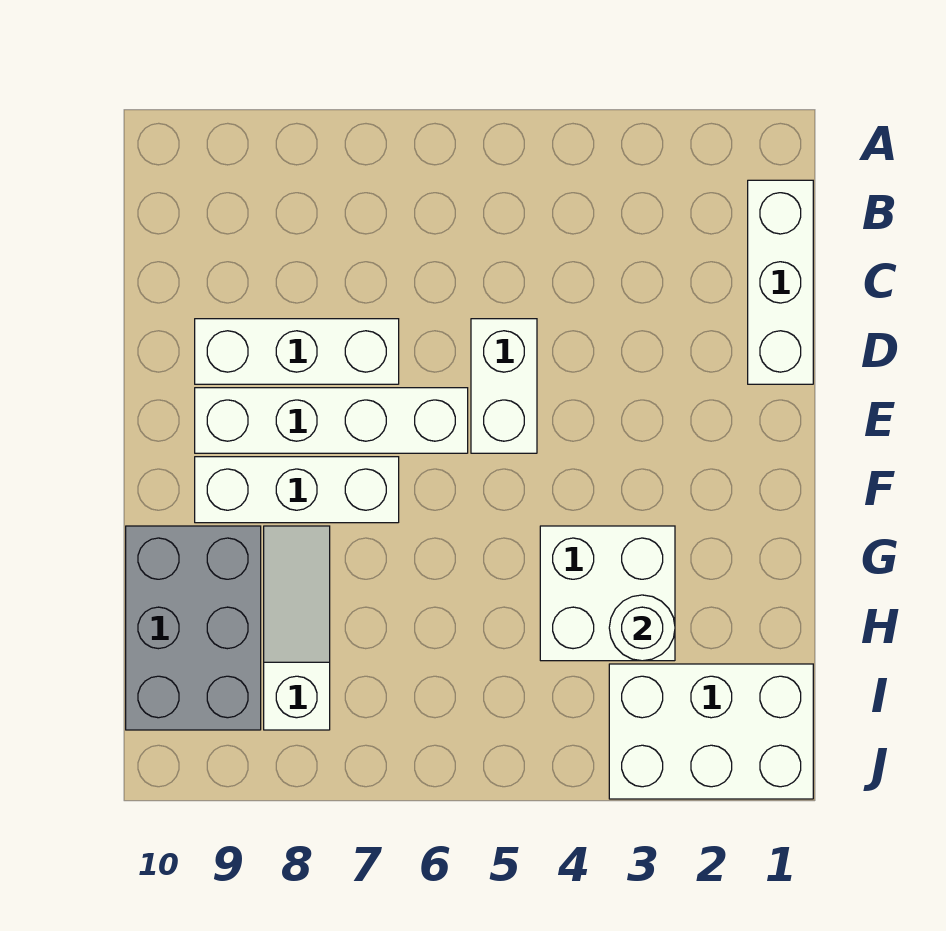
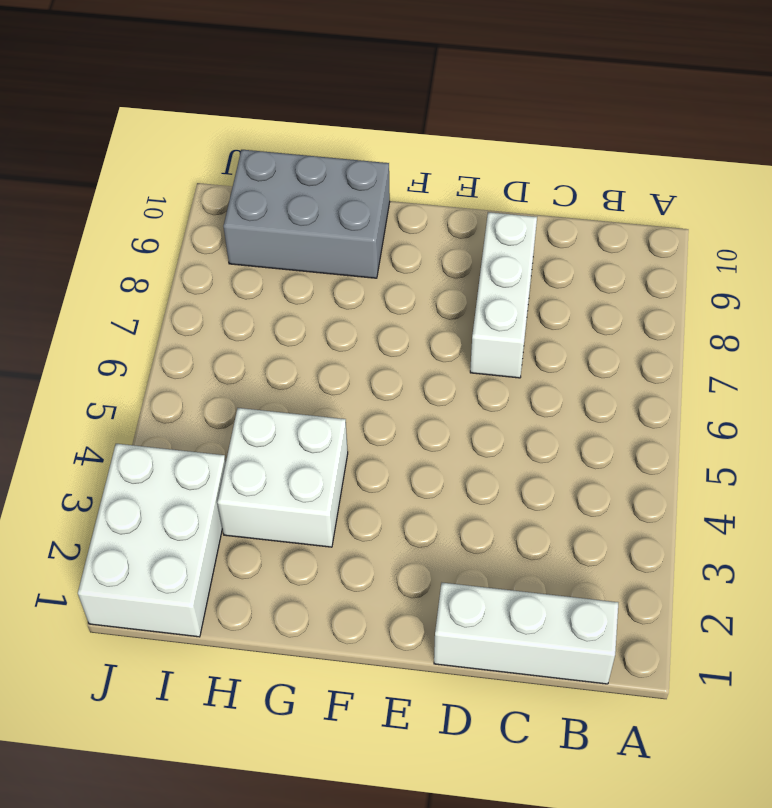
none -> white 1x2 brick [471,319,537,453]
none -> white 1x4 brick [195,388,468,453]

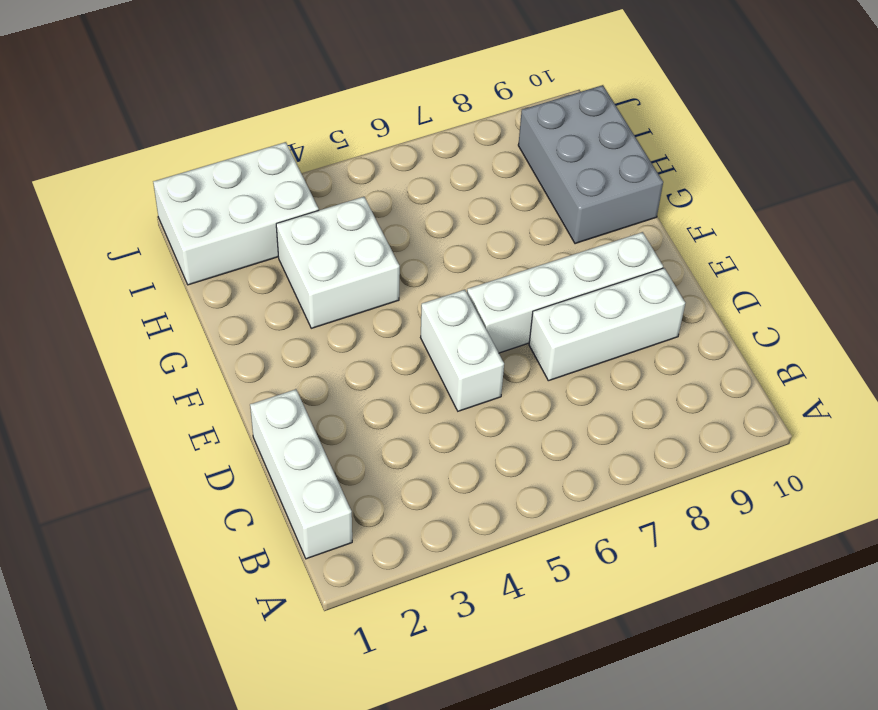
none -> white 1x3 brick [195,457,399,523]
none -> white 1x3 slope [264,526,330,730]

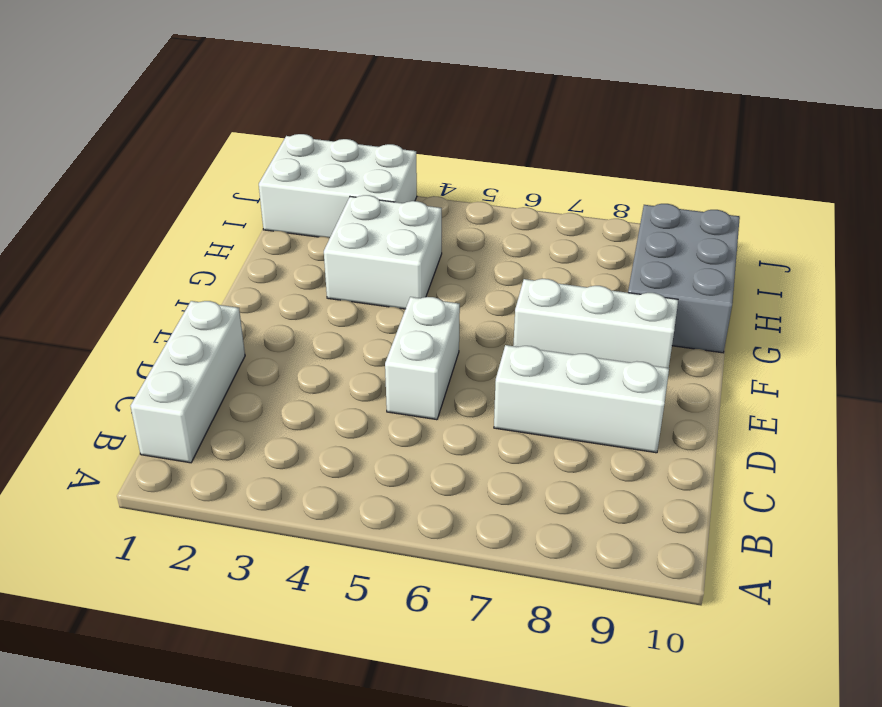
none -> white 1x4 brick [195,388,468,453]
none -> white 1x3 slope [264,526,330,730]

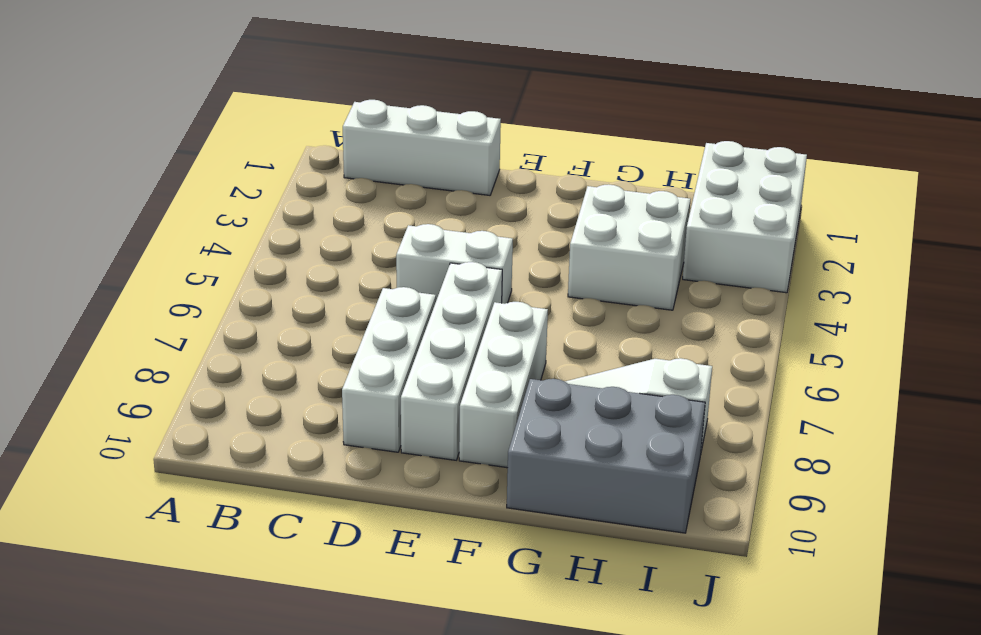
none -> white 1x1 round brick [609,595,675,661]

